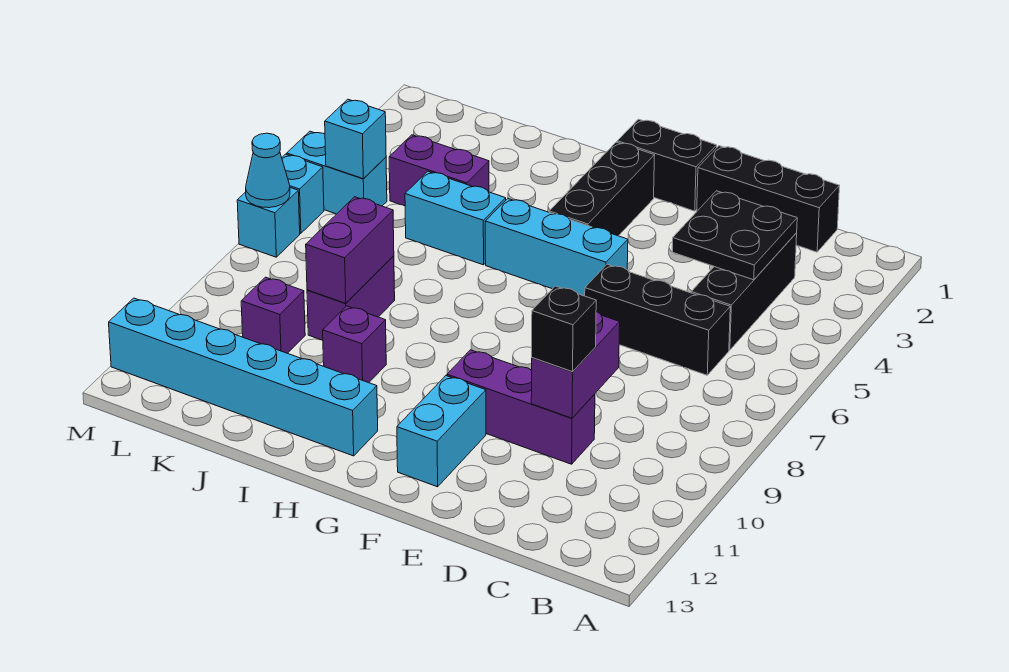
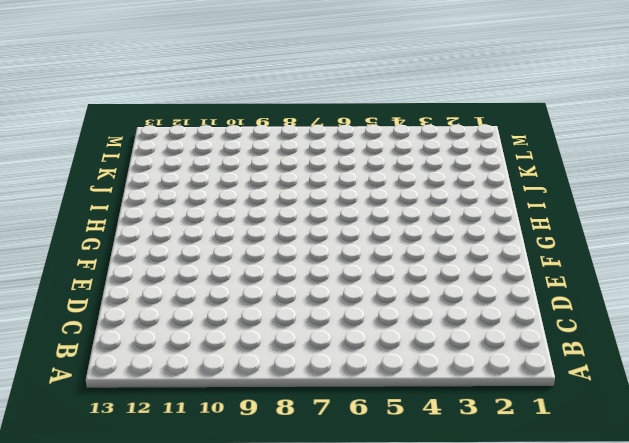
none -> black 1x3 brick [697,146,839,252]
none -> black 1x3 brick [691,233,797,350]
none -> black 1x3 brick [585,264,730,375]

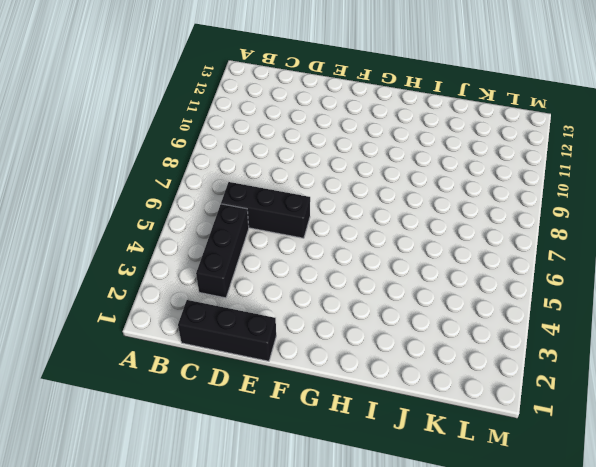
none -> purple 1x3 brick [447,350,595,464]
none -> black 1x2 brick [617,119,717,211]
none -> cyan 1x3 brick [485,199,628,296]

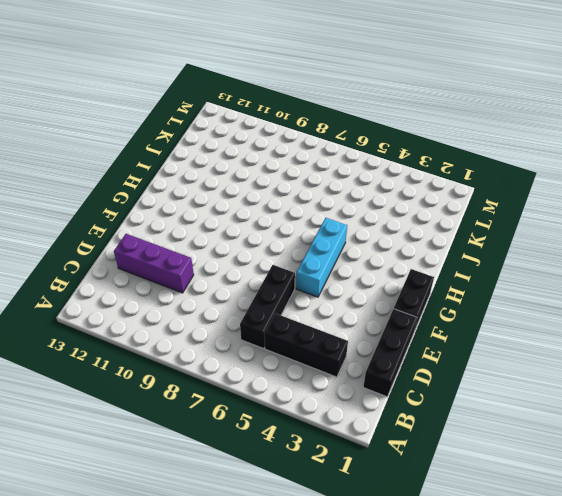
purple 1x3 brick [114,234,194,293] -> purple 1x3 brick turned to [447,350,595,464]
none -> cyan 1x2 brick [397,376,486,487]
none -> black 1x3 brick [549,142,655,236]
none -> cyan 1x6 brick [109,298,378,456]

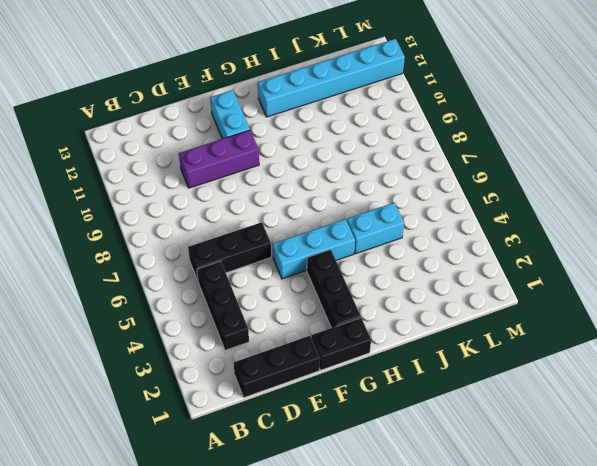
none -> purple 1x1 brick [323,306,386,383]
none -> purple 1x2 brick [389,135,489,206]
none -> purple 1x2 brick [307,256,395,340]

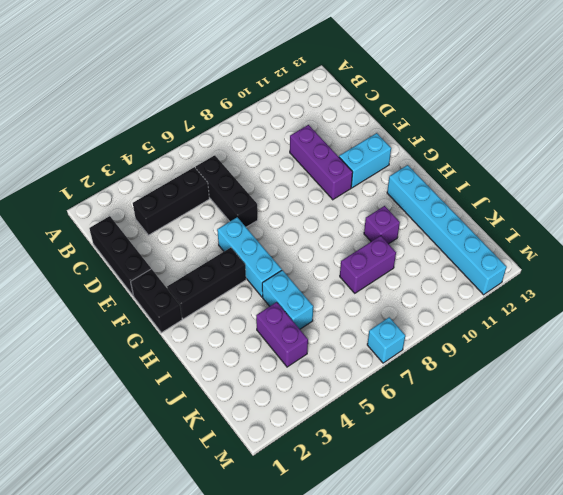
none -> purple 1x1 brick [241,277,305,353]
none -> cyan 1x2 brick [287,131,387,214]
none -> cyan 1x1 brick [282,154,324,233]

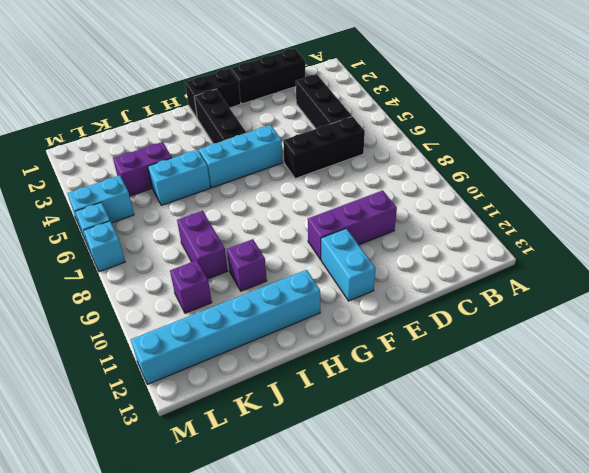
none -> black 2x2 plate [672,191,797,280]
none -> purple 1x2 brick [531,312,620,418]
none -> purple 1x2 brick [306,197,394,303]

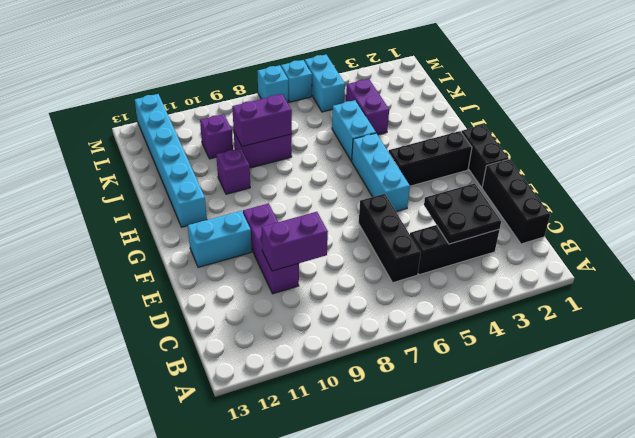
none -> cyan 1x1 brick [325,99,386,179]
none -> cyan 1x1 cone [246,133,290,208]
none -> black 1x1 brick [532,286,596,372]

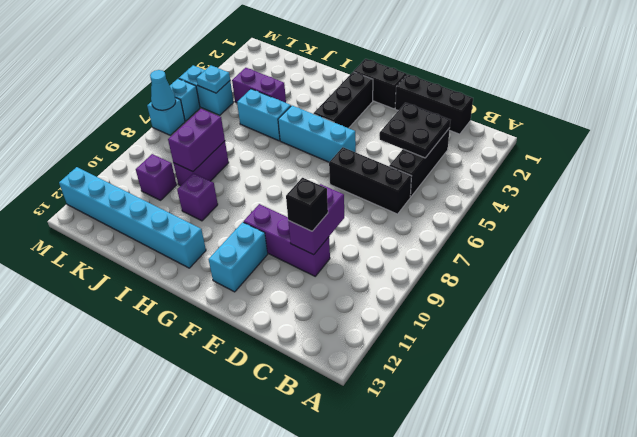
cyan 1x1 plate [196,65,230,93] -> cyan 1x1 brick [325,99,386,179]

